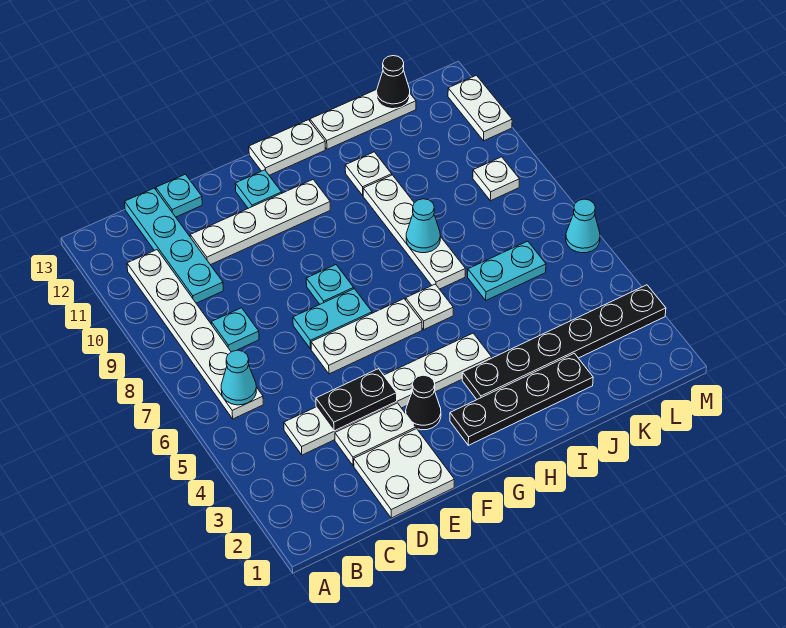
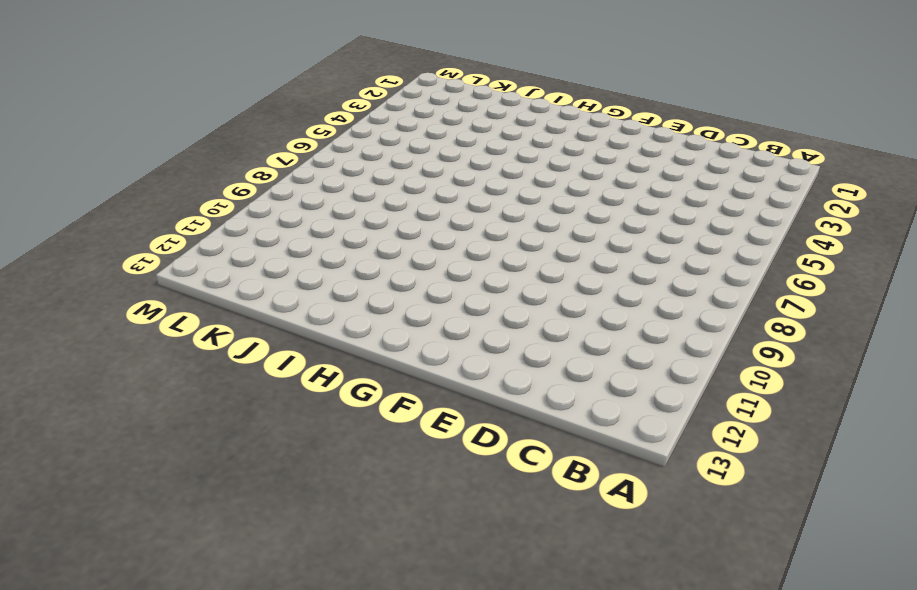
none -> white 1x6 plate [127,250,263,419]
none -> white 1x6 plate [284,333,492,455]
none -> cyan 1x1 plate [211,308,259,352]

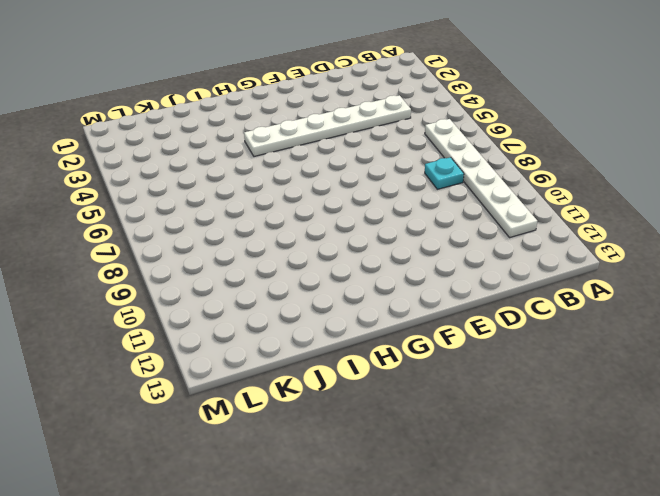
none -> cyan 1x4 plate [125,188,223,303]
none -> white 2x2 plate [354,429,454,518]
none -> white 1x2 plate [335,403,416,466]

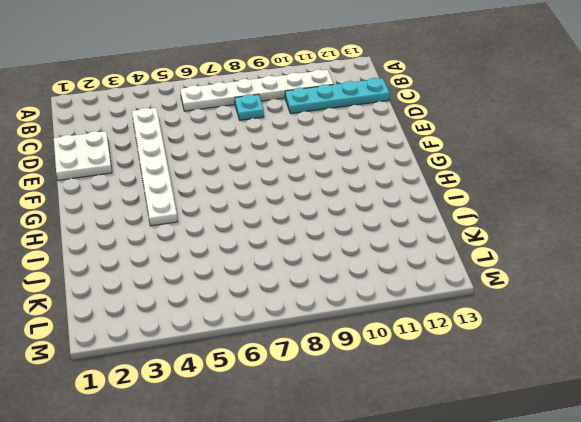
none -> white 1x2 plate [335,403,416,466]
none -> white 1x4 plate [190,180,330,265]
none -> cyan 1x1 plate [156,174,202,217]

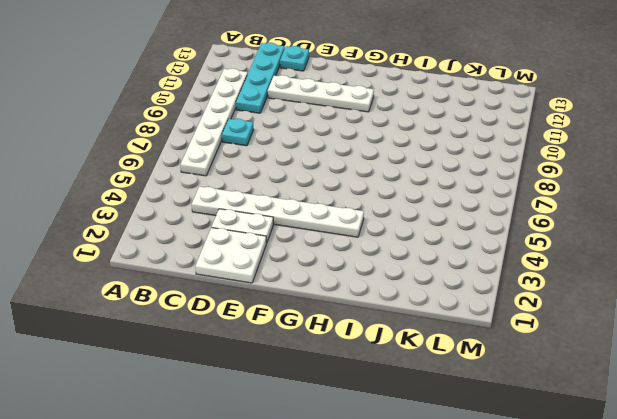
none -> white 1x3 plate [311,299,422,374]
none -> cyan 1x2 plate [293,289,372,349]
none -> black 1x1 cone [406,375,441,430]

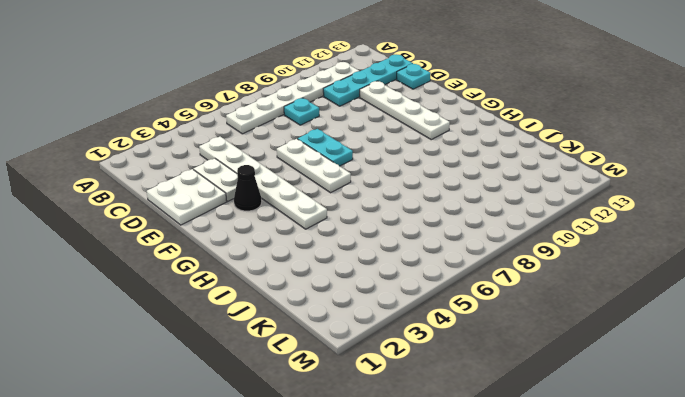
none -> cyan 1x1 plate [306,265,354,304]
none -> cyan 1x1 plate [235,170,282,208]
none -> black 1x4 plate [450,353,593,445]

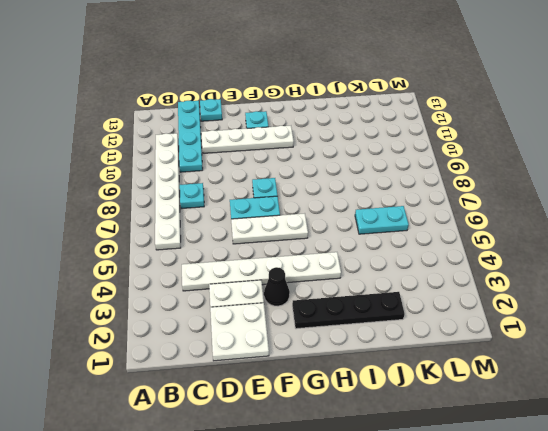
none -> white 1x2 plate [249,120,325,175]
none -> black 1x6 plate [462,285,666,399]
none -> white 1x1 plate [406,284,453,330]

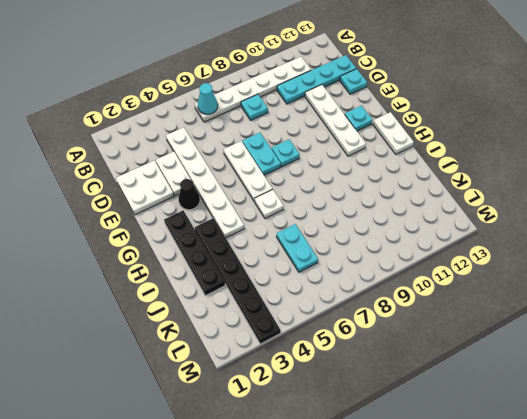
none -> white 1x4 plate [363,175,465,289]
none -> white 1x1 plate [345,152,392,195]
none -> white 1x3 plate [310,89,416,149]

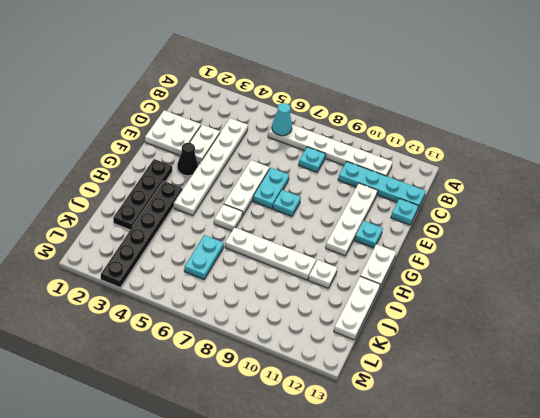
none -> white 1x1 plate [473,157,519,201]
none -> cyan 1x1 cone [566,199,600,253]
none -> white 1x2 plate [448,75,512,141]

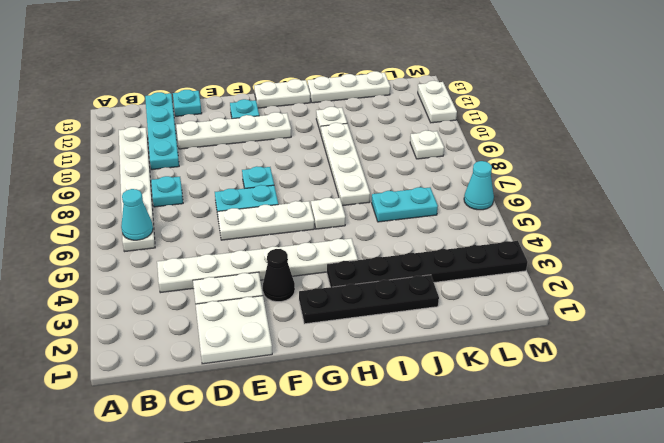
none -> black 1x2 plate [316,369,397,431]
none -> cyan 1x1 cone [406,199,440,253]
none -> black 1x1 cone [377,56,410,109]

